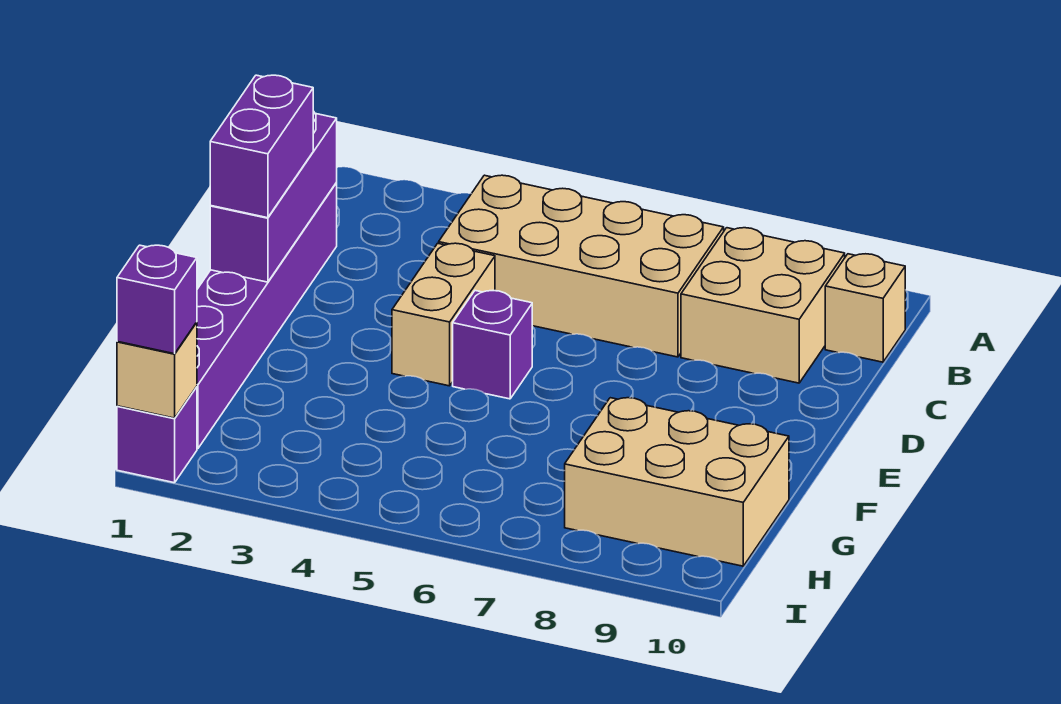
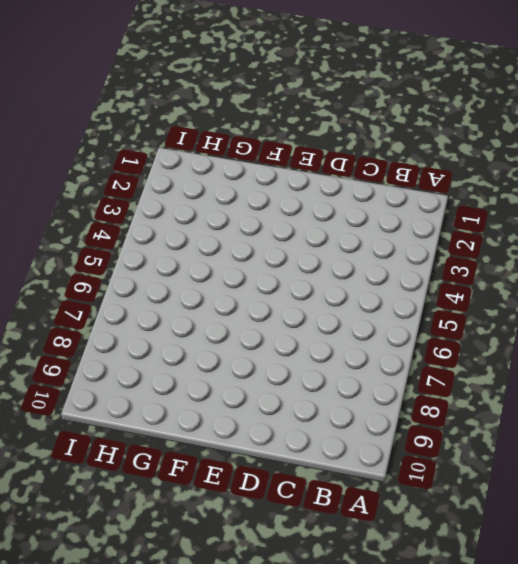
none -> tan 2x4 brick [439,175,724,357]
none -> tan 2x2 brick [681,228,845,383]
none -> tan 1x1 brick [825,254,905,362]

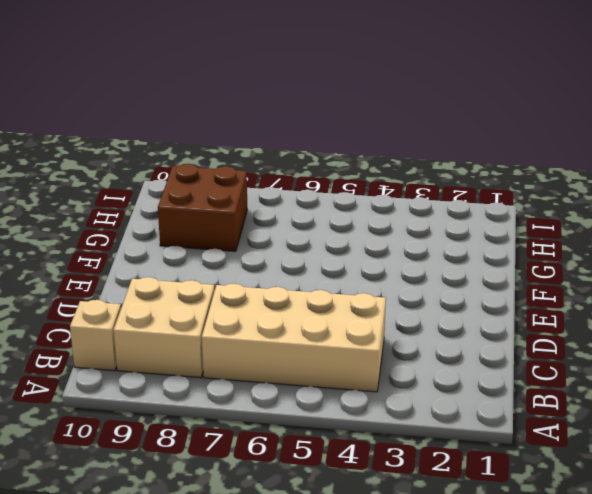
brown 2x2 brick [158,164,247,251] -> tan 2x3 brick [565,398,789,566]
none -> purple 1x6 brick [197,183,337,449]
none -> tan 1x2 brick [392,243,495,386]
none -> purple 1x1 brick [453,291,532,399]

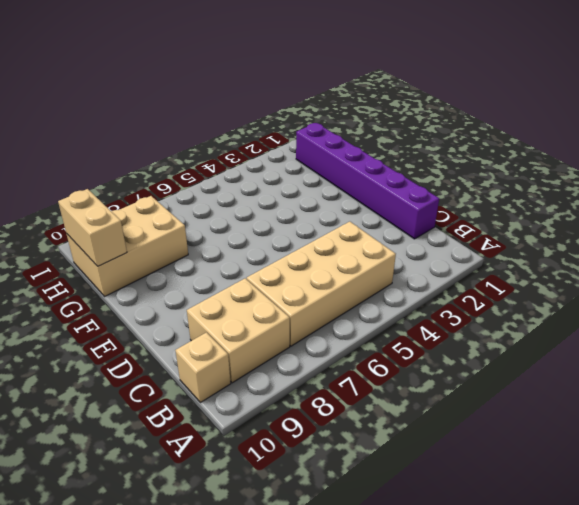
tan 1x2 brick [58,189,127,266] -> tan 1x2 brick moved to [392,243,495,386]
none -> purple 1x1 brick [453,291,532,399]
none -> purple 1x1 brick [117,387,197,483]
none -> purple 1x3 brick [210,111,337,282]

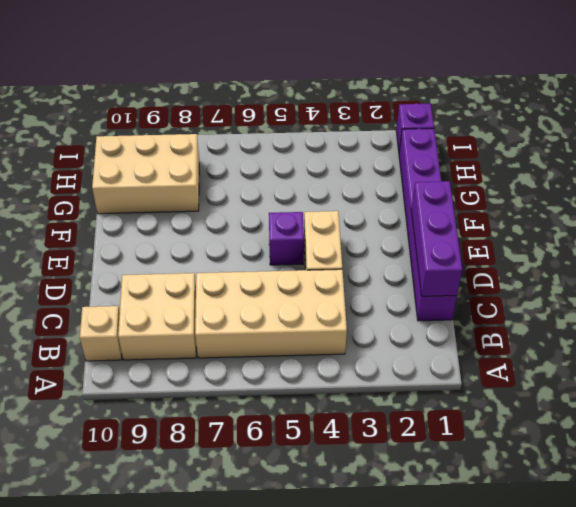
none -> tan 1x1 brick [117,322,197,418]
none -> purple 1x2 brick [210,75,313,218]
none -> purple 1x1 brick [117,245,197,354]

